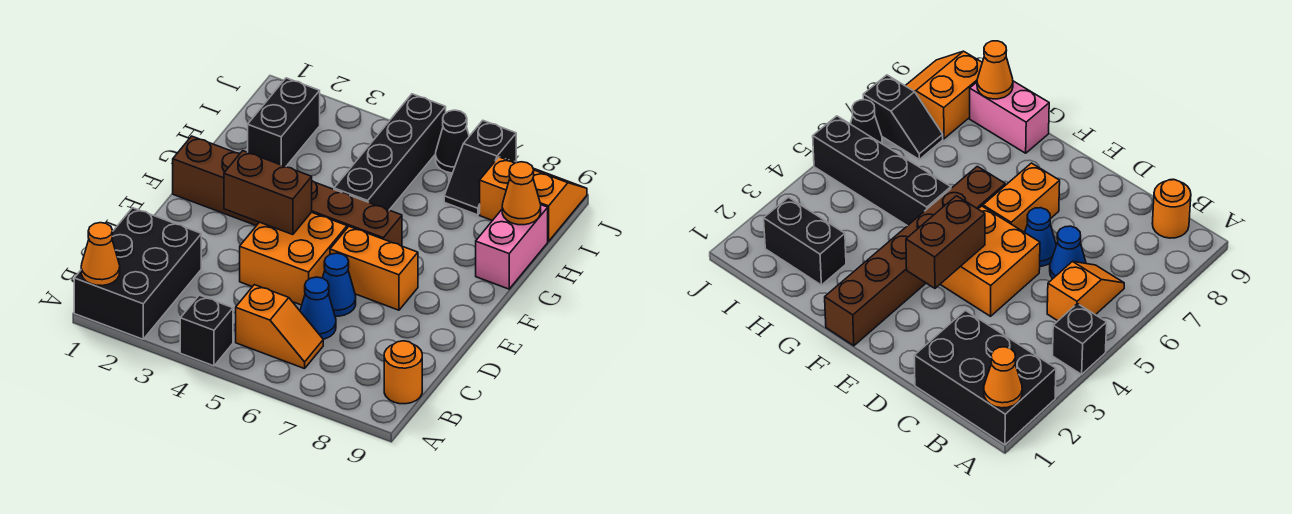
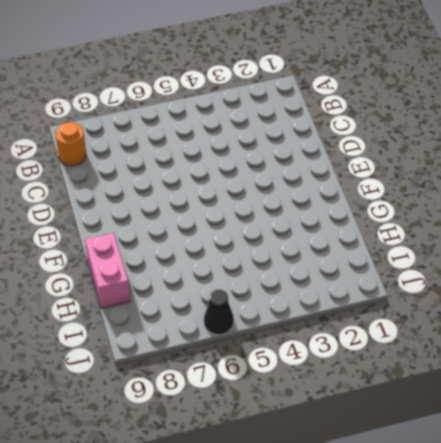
none -> black 2x3 brick [74,208,201,339]
none -> black 1x1 brick [180,295,233,366]
none -> orange 1x2 slope [236,285,323,369]

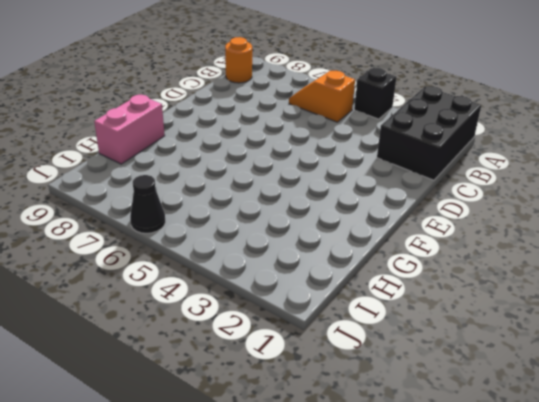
none -> blue 1x1 cone [300,277,336,339]
none -> orange 2x2 brick [240,212,347,305]
none -> blue 1x1 cone [323,253,356,316]

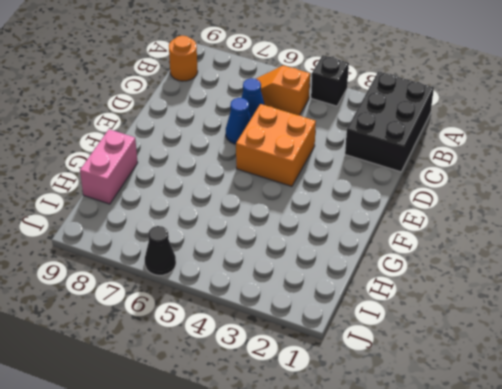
none -> orange 1x2 brick [330,227,418,310]
none -> brown 1x6 brick [173,136,402,246]
none -> black 1x4 brick [334,94,446,210]

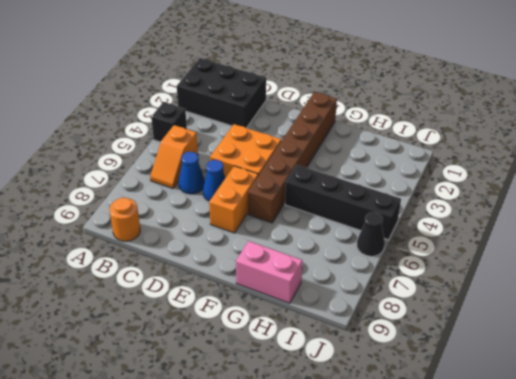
none -> black 1x2 brick [248,78,320,167]
none -> black 1x2 slope [444,121,516,215]
none -> orange 2x2 slope [480,157,587,241]

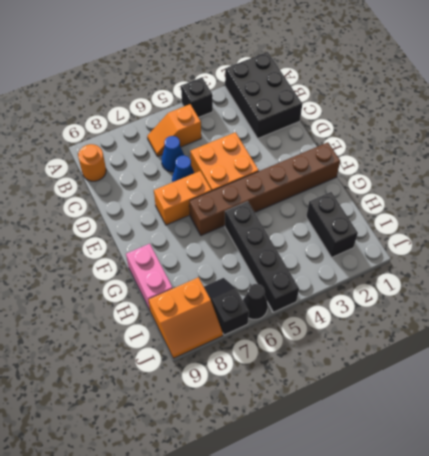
none -> orange 1x1 cone [81,223,120,286]
none -> brown 1x2 brick [224,151,312,235]
none -> orange 1x1 cone [502,162,541,225]

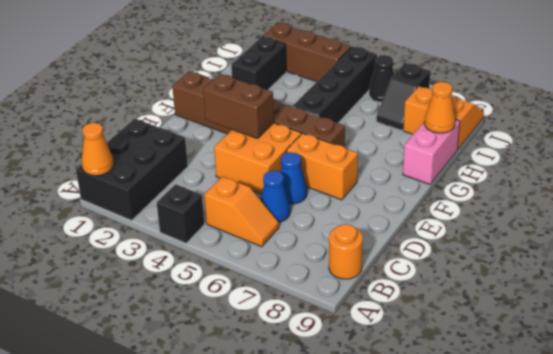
brown 1x3 brick [263,23,351,82] -> none

